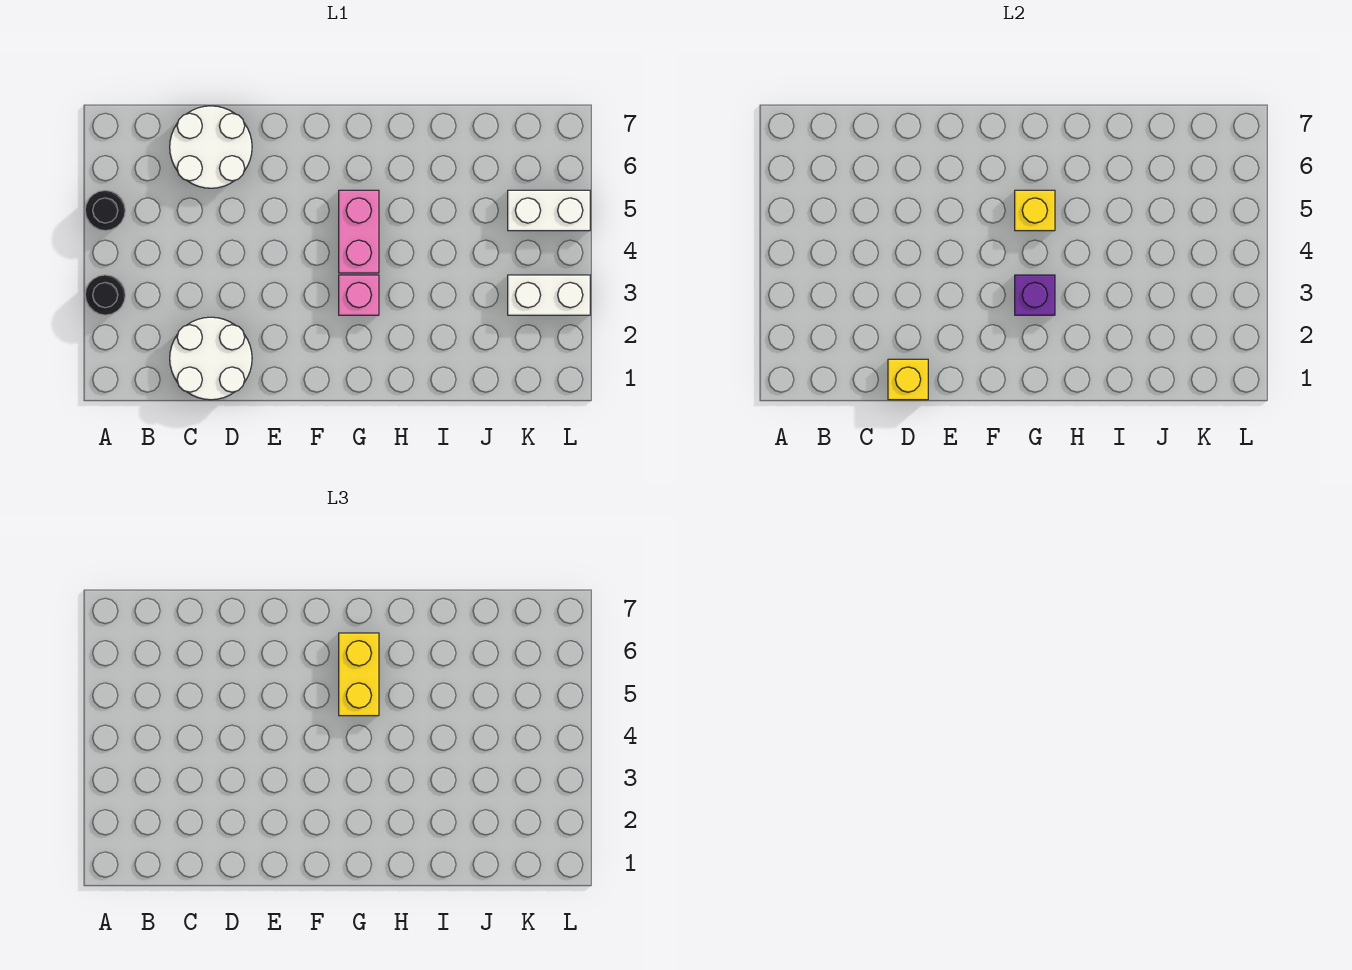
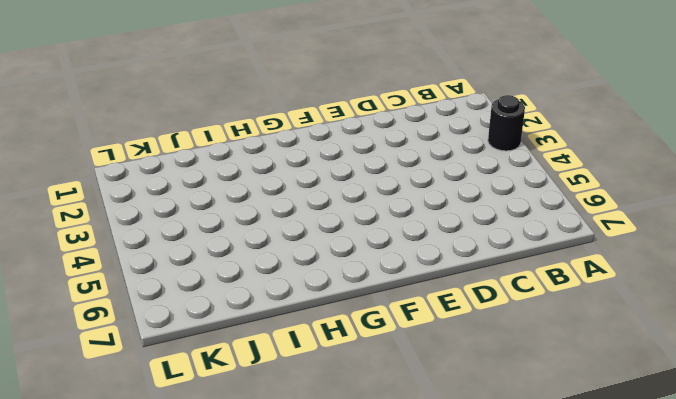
none -> black 1x1 round brick [85,190,125,231]
none -> white 2x2 round brick [170,317,252,400]
none -> white 2x2 round brick [170,106,252,188]

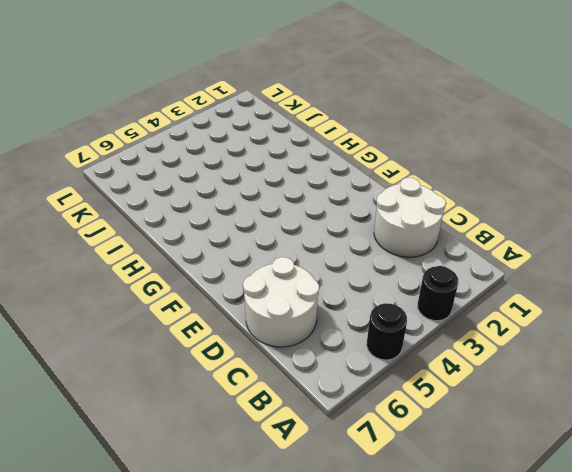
none -> pink 1x1 brick [339,275,379,315]
none -> pink 1x2 brick [339,190,379,273]
none -> white 1x2 brick [508,275,590,315]

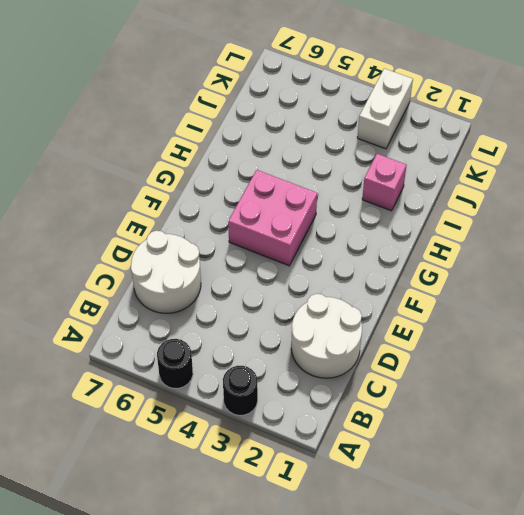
pink 2x2 brick [228,170,317,266] -> pink 1x2 brick [339,190,379,273]
pink 1x1 brick [362,154,406,211] -> pink 1x1 brick moved to [339,275,379,315]
none -> white 1x2 brick [508,190,590,231]
none -> yellow 1x1 brick [888,359,928,400]
none -> purple 1x1 brick [1015,275,1055,315]

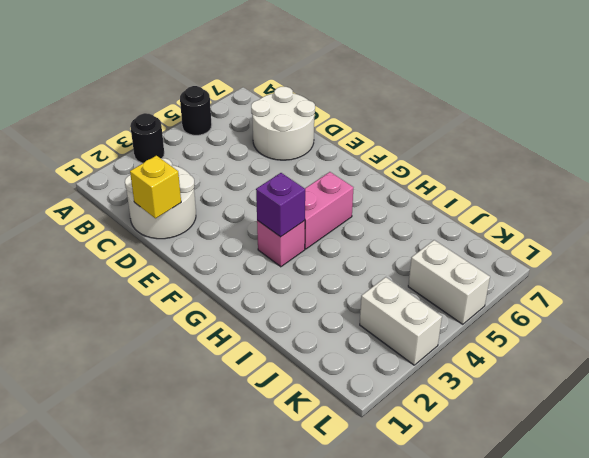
none -> yellow 1x1 brick [1015,190,1055,231]
none -> yellow 1x2 brick [339,633,379,716]

